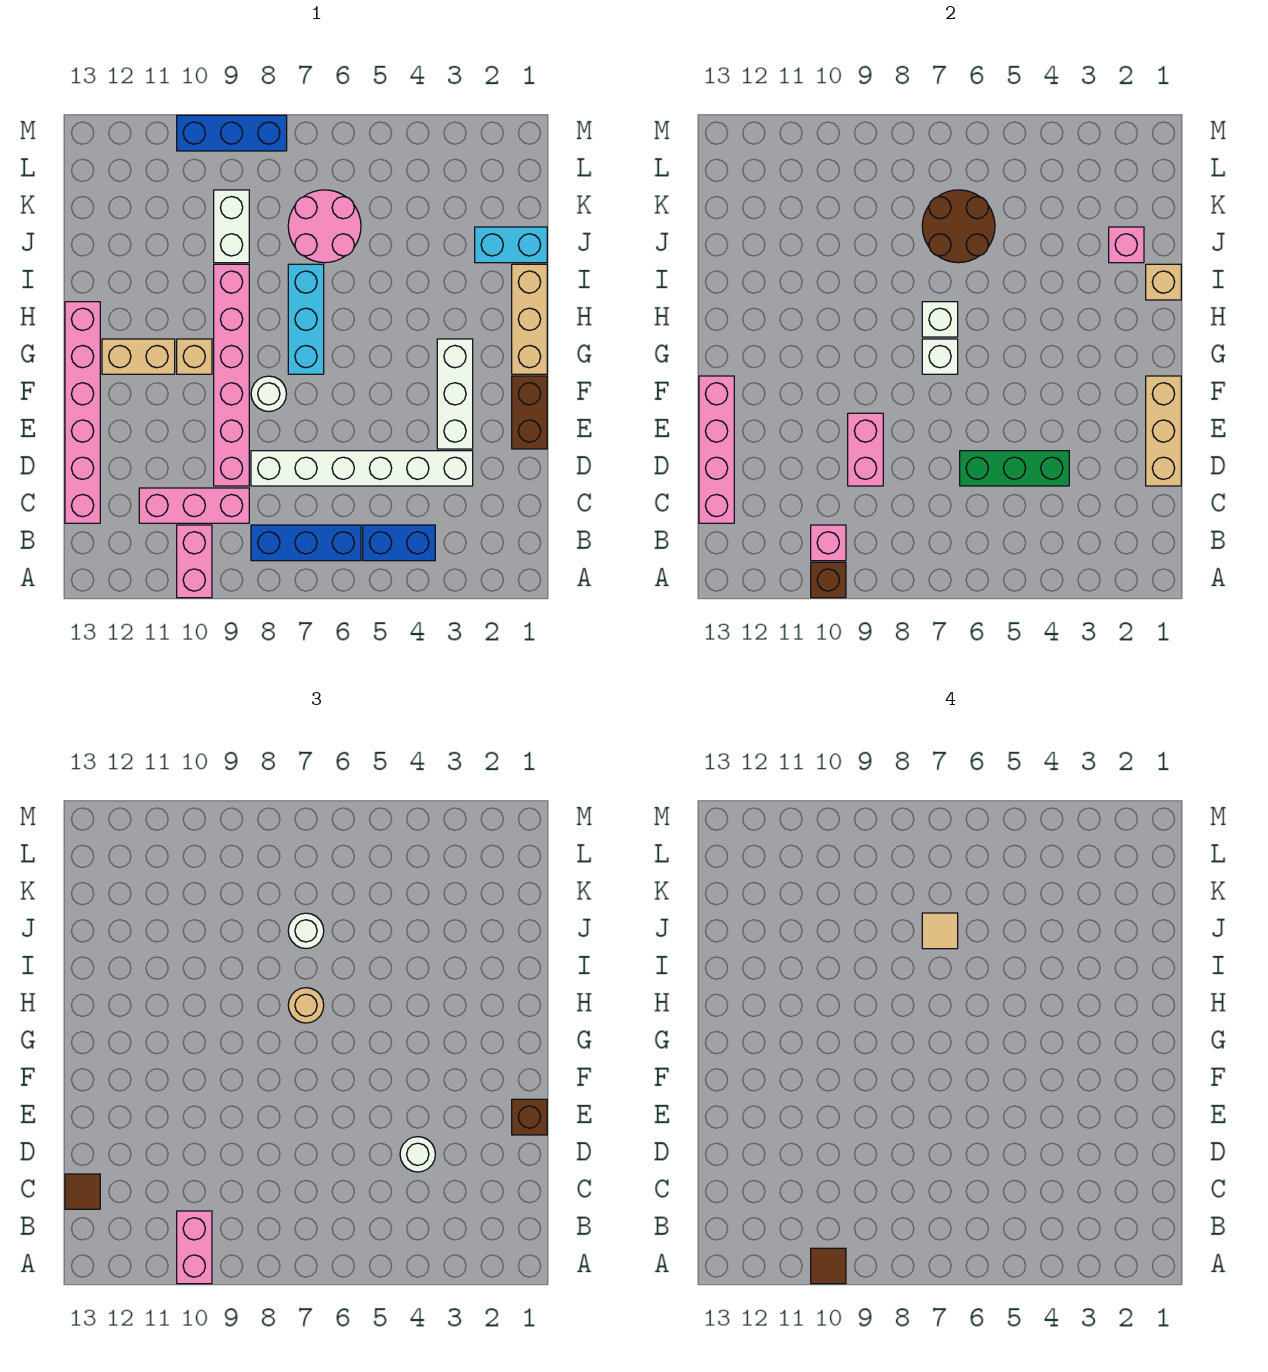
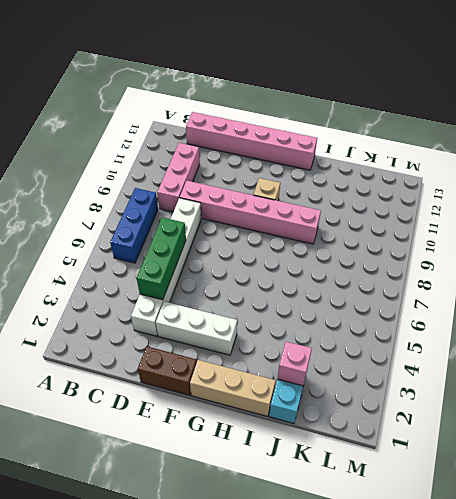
none -> pink 1x2 brick [177,525,212,598]
none -> blue 1x2 brick [363,525,435,561]
none -> white 1x1 round brick [251,376,286,412]
none -> cyan 1x3 brick [288,264,324,374]

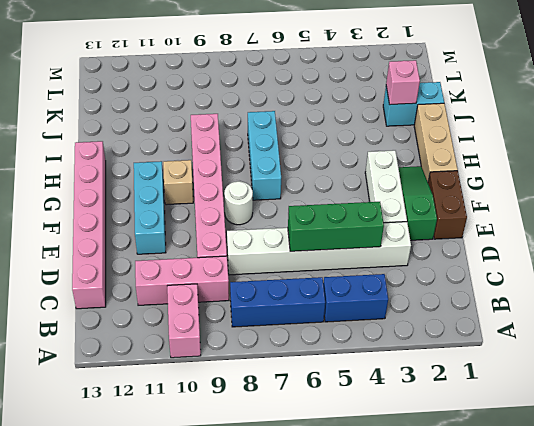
green 1x3 slope [398,166,437,240] -> none
cyan 1x3 brick [134,161,166,254] -> tan 1x2 brick [102,339,175,374]
none -> pink 2x2 round brick [288,190,361,263]
none -> white 1x2 brick [214,190,249,263]
none -> blue 1x3 brick [177,115,287,151]
none -> brown 1x1 brick [811,562,846,598]

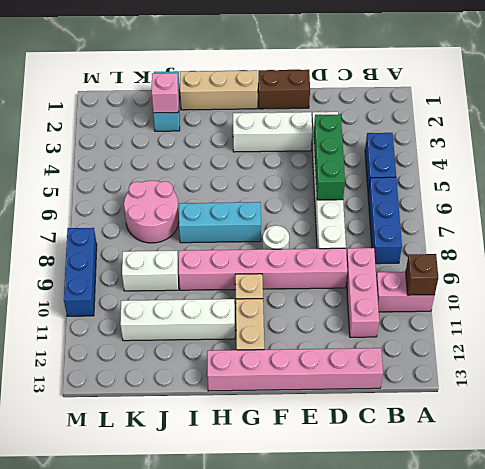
white 1x4 brick [120,299,235,341] -> none
none -> pink 1x1 brick [811,525,846,561]
none -> pink 1x4 brick [699,376,734,523]
none -> tan 1x3 brick [1146,376,1181,486]
none -> pink 1x2 brick [848,413,883,486]

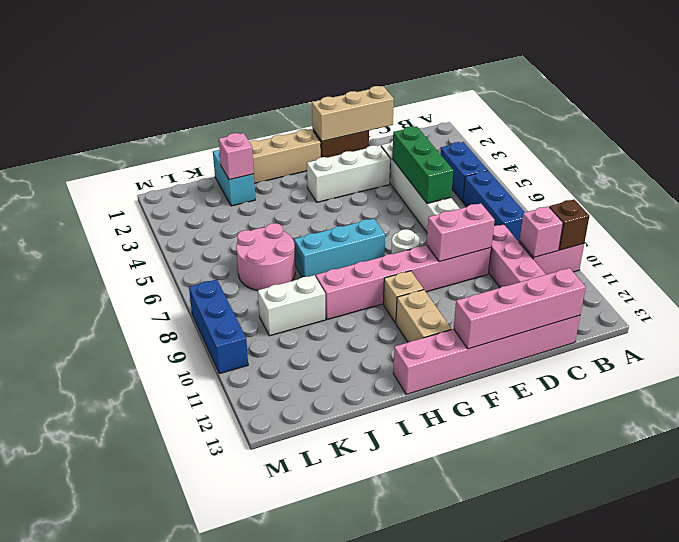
none -> white 1x1 brick [922,339,958,374]
none -> white 1x1 brick [922,302,958,337]
none -> tan 1x1 brick [1146,264,1181,300]
none -> brown 2x2 round brick [922,190,995,263]

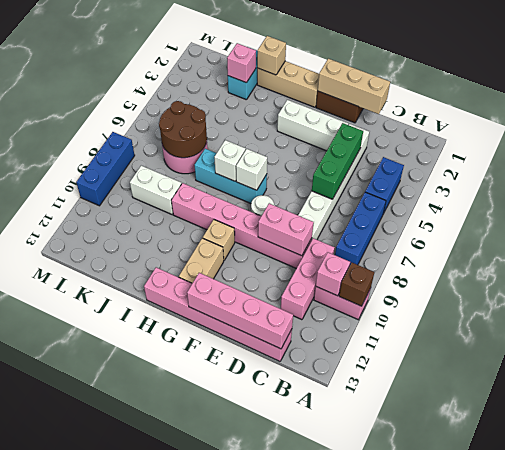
none -> pink 1x2 brick [177,1211,212,1284]
none -> brown 1x1 tile [65,1174,100,1209]
none -> white 1x1 round brick [400,1137,435,1172]
none -> brown 1x1 brick [512,1099,547,1135]

